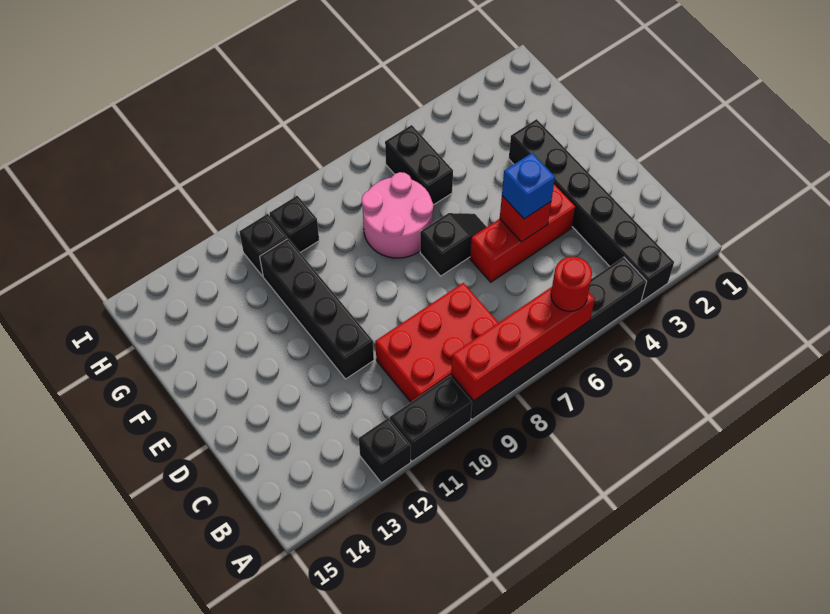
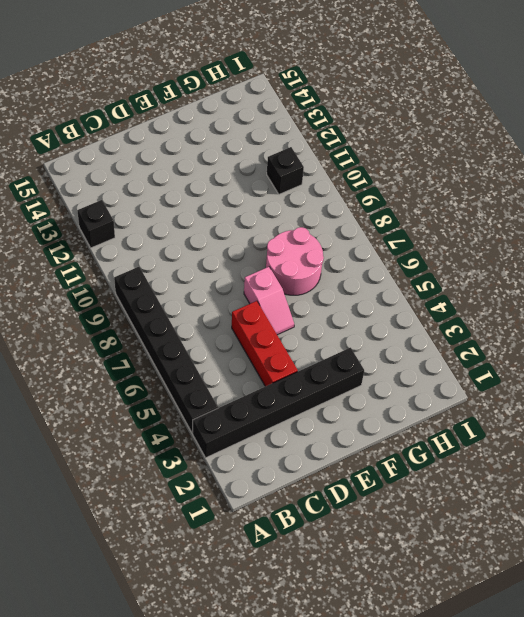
pink 1x2 slope [244,267,294,335] -> black 1x2 slope [420,213,486,276]
none -> black 1x2 brick [390,376,472,461]
none -> red 2x3 brick [375,283,498,402]
none -> black 1x4 brick [260,239,374,379]

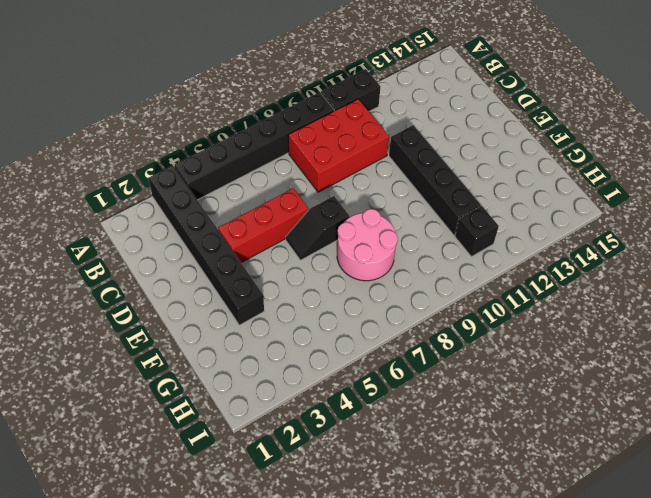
none -> black 1x1 brick [359,418,411,483]
none -> black 1x2 brick [385,125,453,205]
none -> black 1x1 brick [269,196,319,252]

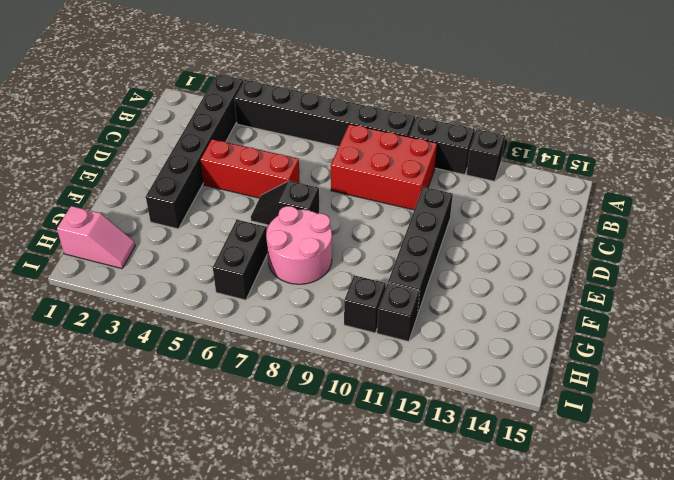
pink 1x2 slope [57,206,135,269] -> none
none -> red 1x4 brick [451,287,595,401]
none -> red 1x1 brick [500,196,551,242]
none -> red 1x1 round brick [551,257,592,311]

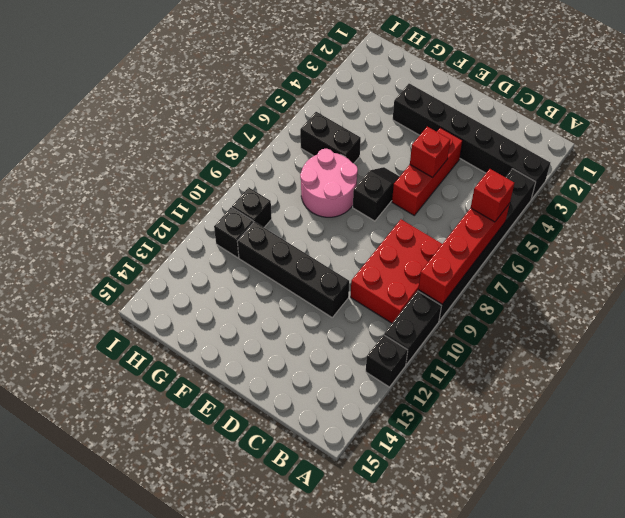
red 1x1 brick [471,169,514,222] -> red 1x1 round brick [551,257,592,311]
none -> blue 1x1 brick [502,153,555,219]

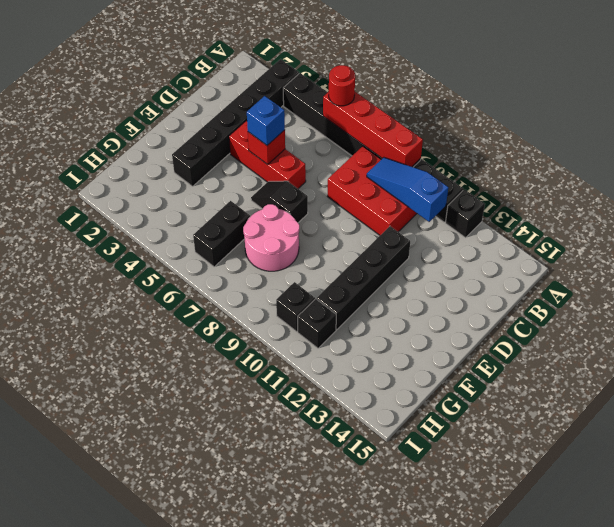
blue 1x3 slope [367,157,448,222] -> none

